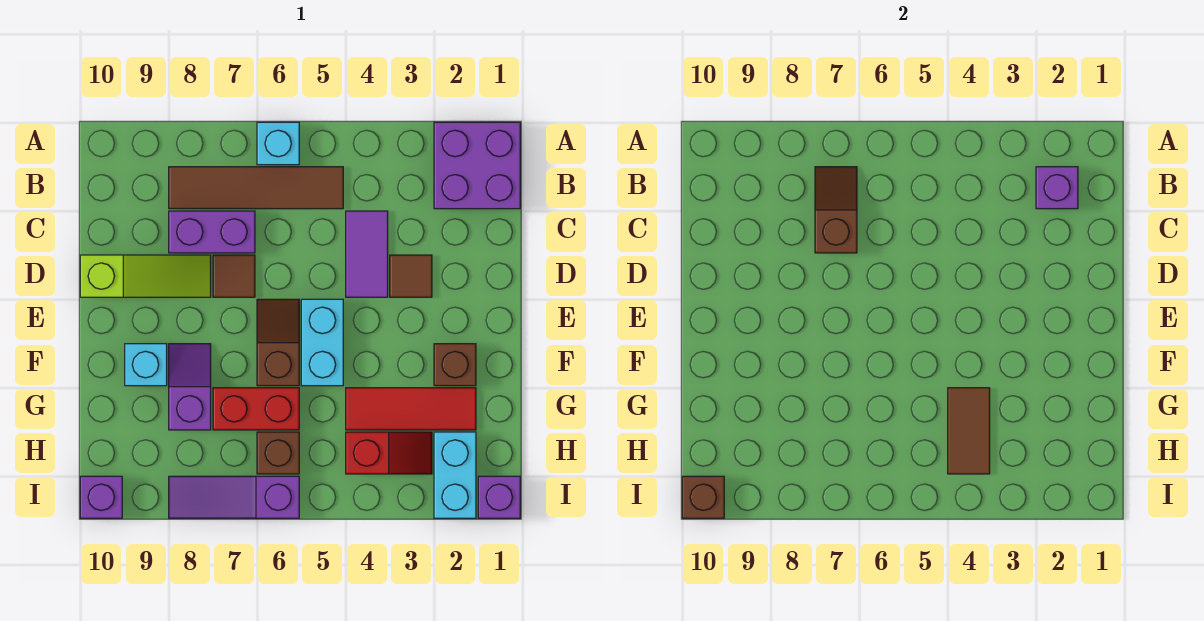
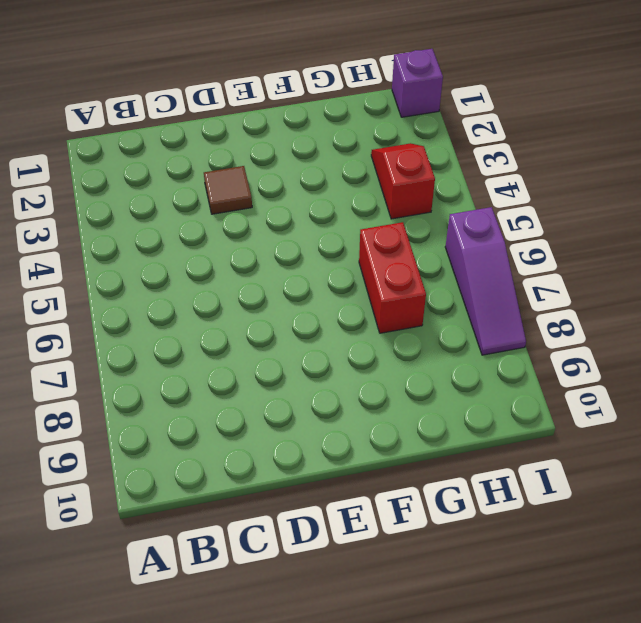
none -> purple 2x2 brick [434,122,520,209]
none -> cyan 1x1 brick [257,122,299,165]
none -> brown 1x4 tile [169,167,343,209]

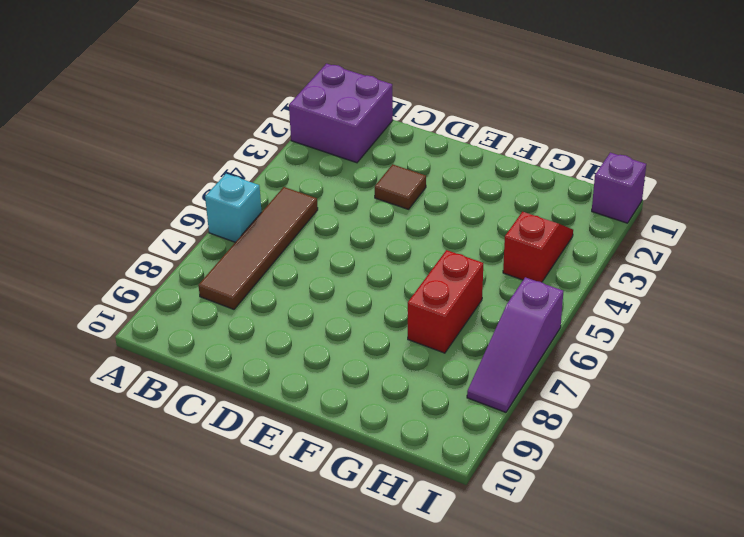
none -> purple 1x2 tile [346,211,388,297]
none -> purple 1x2 brick [169,211,255,253]
none -> brown 1x1 tile [213,255,255,297]

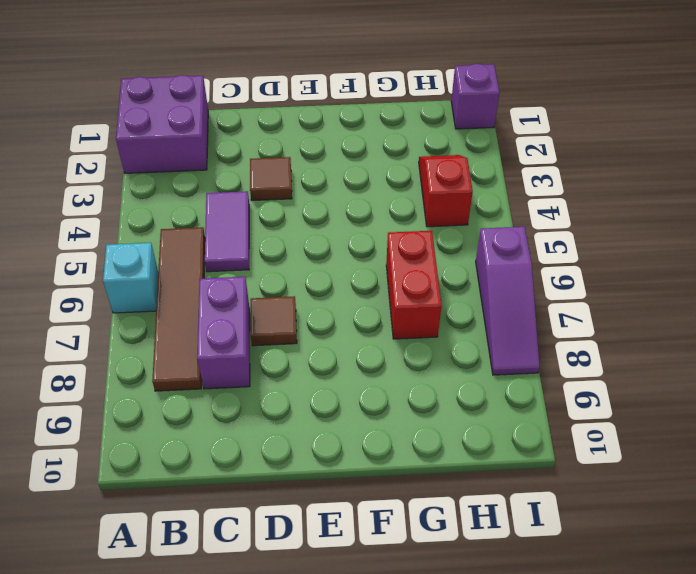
purple 1x2 tile [205,191,249,272] -> purple 1x2 tile turned to [346,211,388,297]
none -> lime 1x3 slope [80,255,211,297]
none -> cyan 1x2 brick [301,299,343,386]
none -> brown 1x2 slope [257,299,299,386]

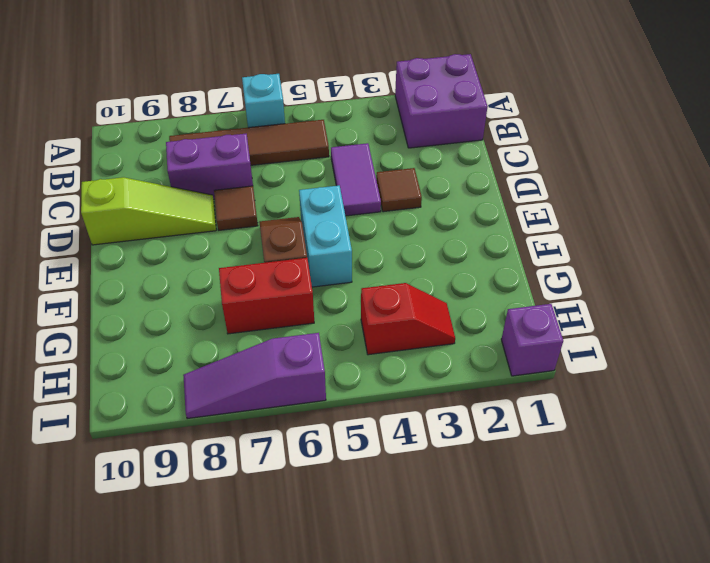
none -> brown 1x1 brick [434,344,476,386]
none -> purple 1x2 slope [169,344,211,430]
none -> cyan 1x1 brick [125,344,167,386]

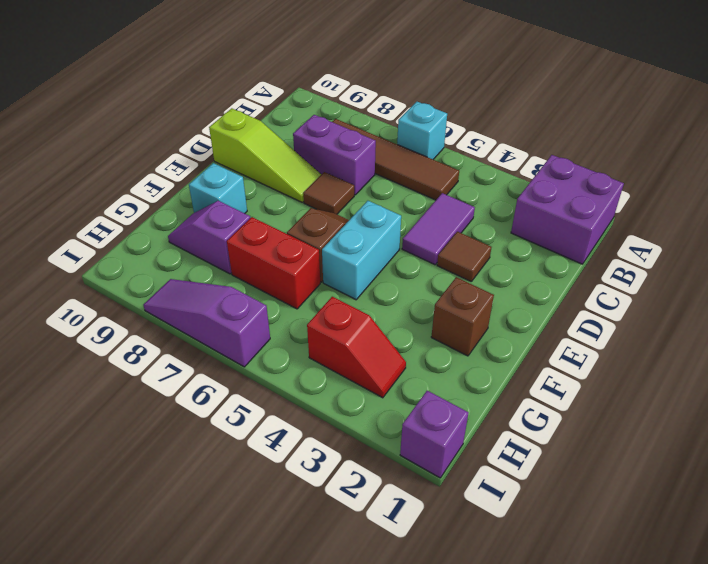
purple 1x2 slope [168,201,250,274] -> purple 1x2 slope turned to [169,344,211,430]
none -> red 1x3 tile [346,388,476,430]
none -> cyan 1x2 brick [434,432,476,518]
none -> brown 1x1 brick [257,432,299,474]

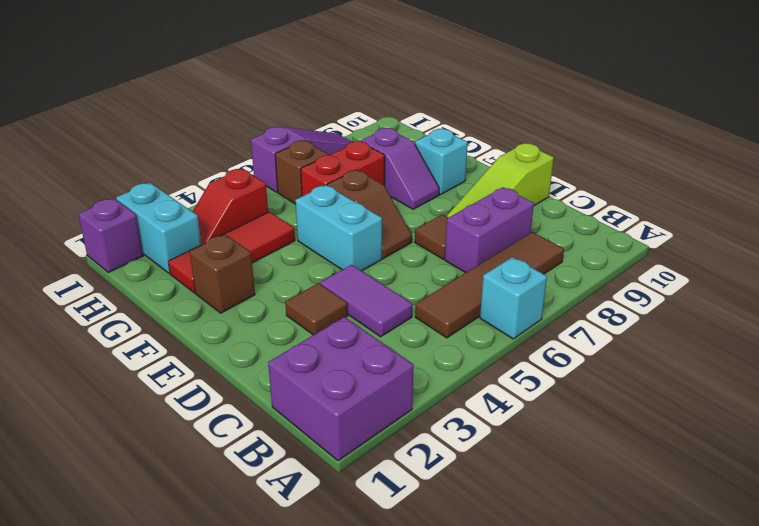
none -> purple 1x1 brick [80,476,122,518]
none -> purple 1x1 brick [1036,167,1078,209]
none -> brown 1x2 slope [815,167,857,253]

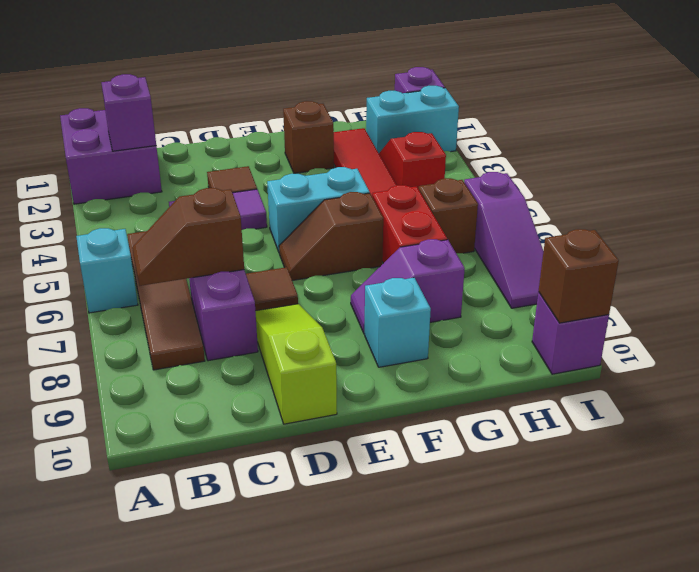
none -> brown 1x2 tile [948,388,990,474]

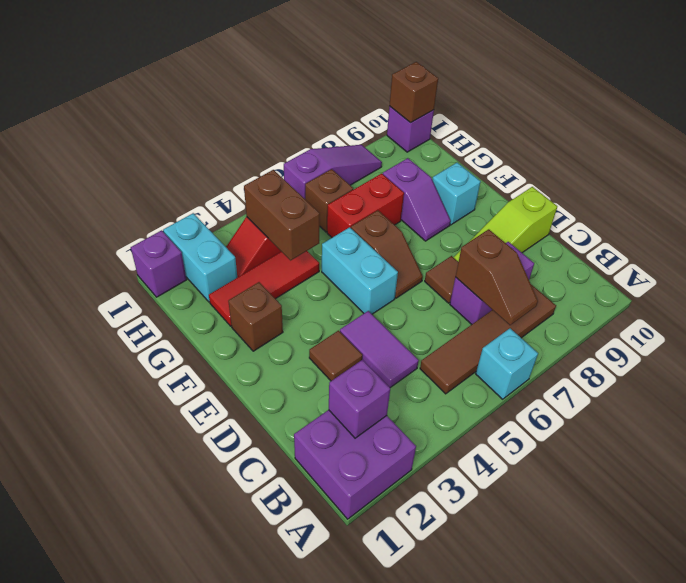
brown 1x2 brick [244,170,320,260] -> brown 1x2 tile [948,388,990,474]

